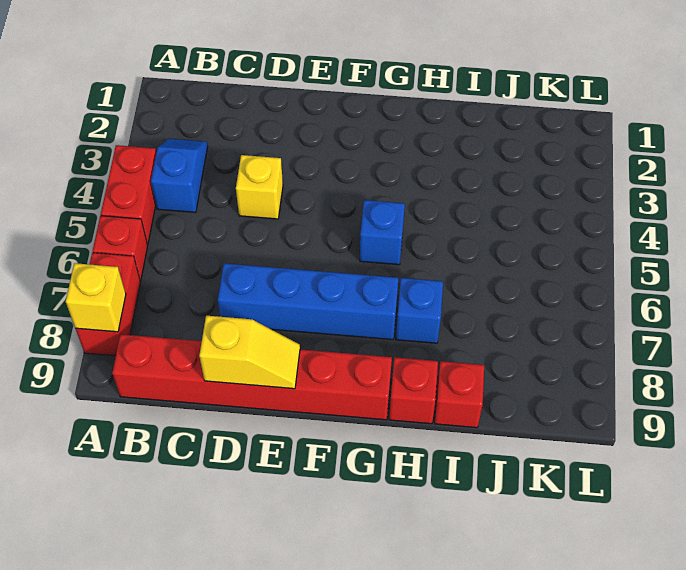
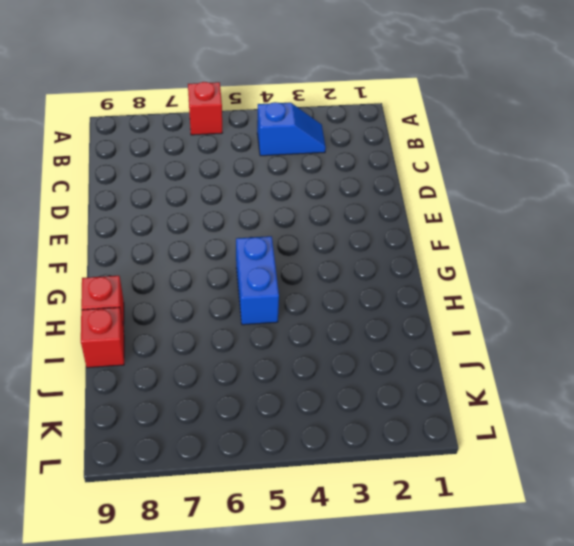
blue 1x2 brick [236,236,279,325] -> blue 1x1 brick [360,200,405,265]
none -> red 1x2 brick [101,145,156,244]
none -> red 1x2 brick [76,253,141,356]
none -> red 1x6 brick [112,334,392,420]

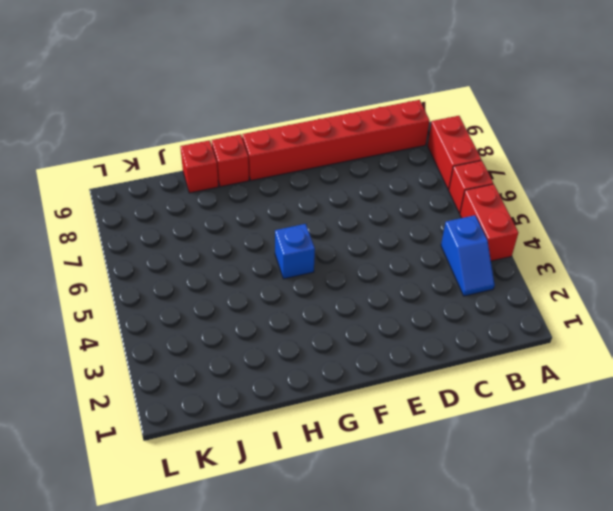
none -> yellow 1x1 brick [236,155,283,219]
none -> blue 1x4 brick [218,263,399,340]
none -> blue 1x1 brick [396,278,443,343]

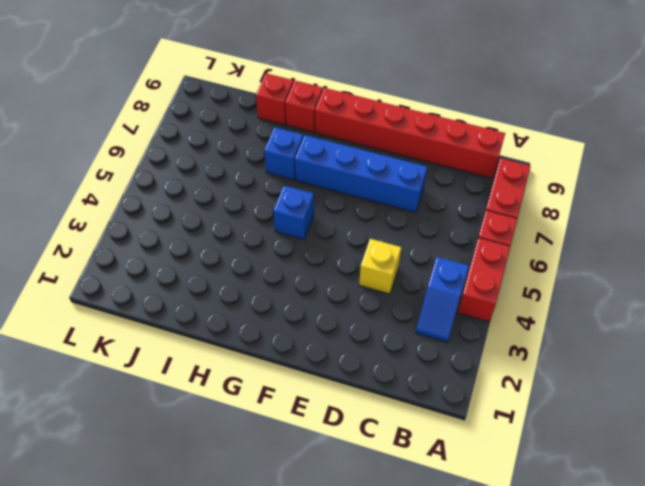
none -> yellow 1x1 brick [66,263,126,332]
none -> yellow 1x2 slope [199,316,300,389]

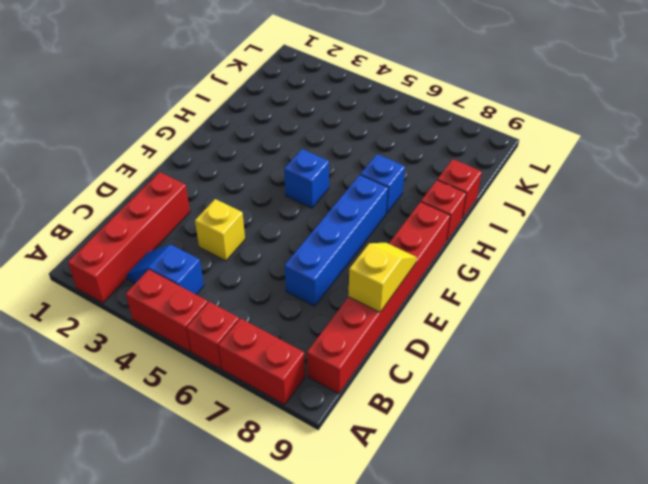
red 1x4 brick [68,172,190,303] -> none
none -> yellow 1x1 brick [66,263,126,332]

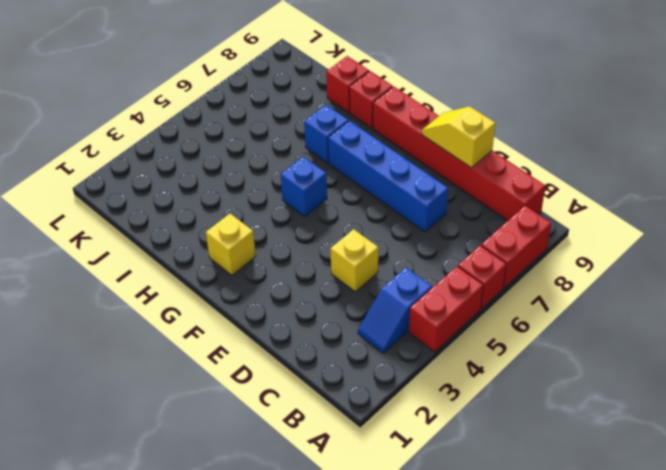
yellow 1x1 brick [206,214,256,275] -> yellow 1x1 brick moved to [66,263,126,332]

